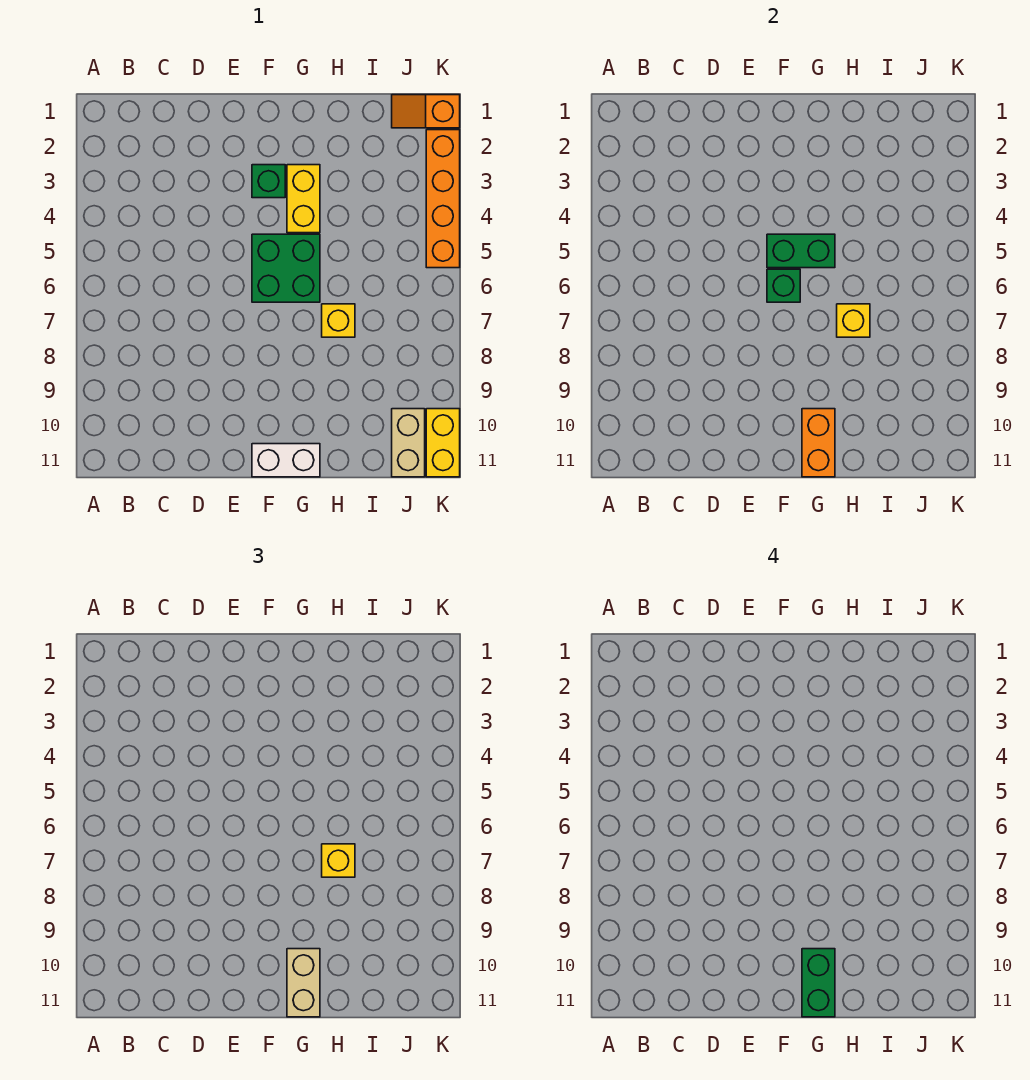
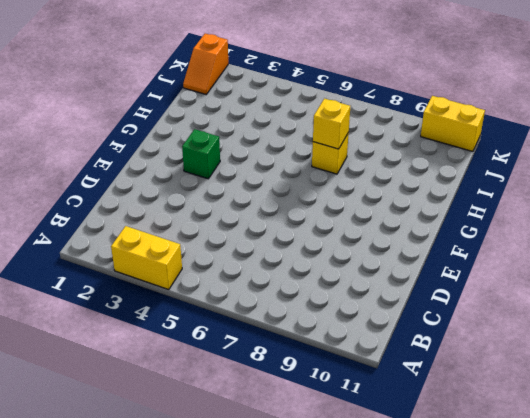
yellow 1x2 brick [111,226,182,289] -> yellow 1x2 brick moved to [287,165,320,233]
none -> green 2x2 brick [252,234,320,302]
none -> white 1x2 brick [252,444,320,477]
none -> tan 1x2 brick [392,409,425,477]

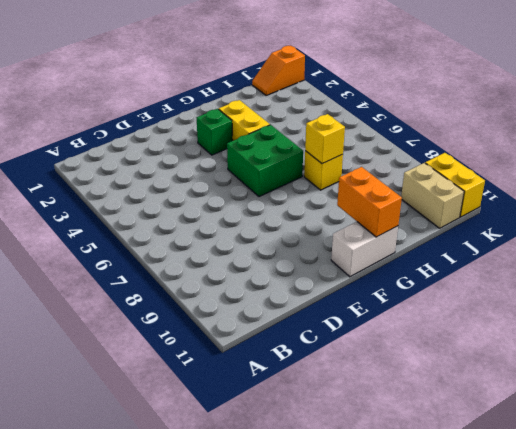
none -> orange 1x4 brick [426,130,460,268]
none -> green 1x2 brick [767,234,835,268]
none -> green 1x1 brick [767,269,800,302]

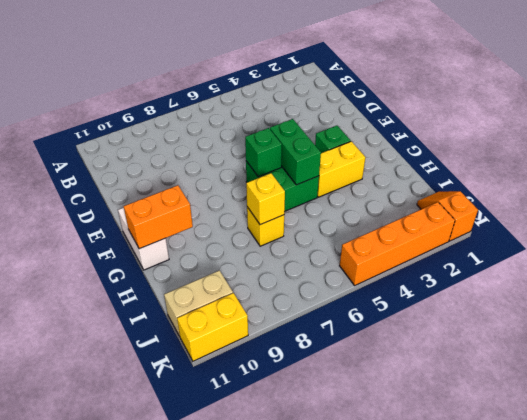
none -> tan 1x2 brick [287,949,320,1017]
none -> yellow 1x1 brick [322,844,355,877]
none -> green 1x2 brick [802,949,835,1017]

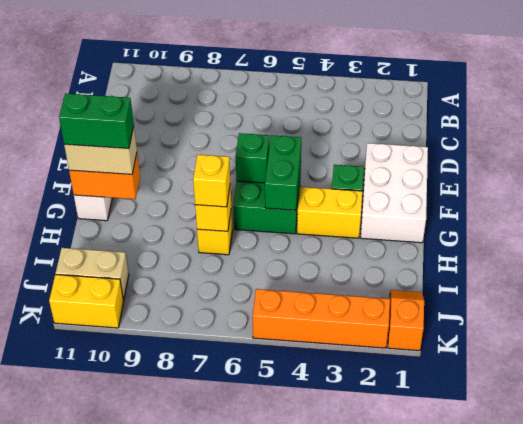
white 2x3 brick [361,143,428,243] -> none

